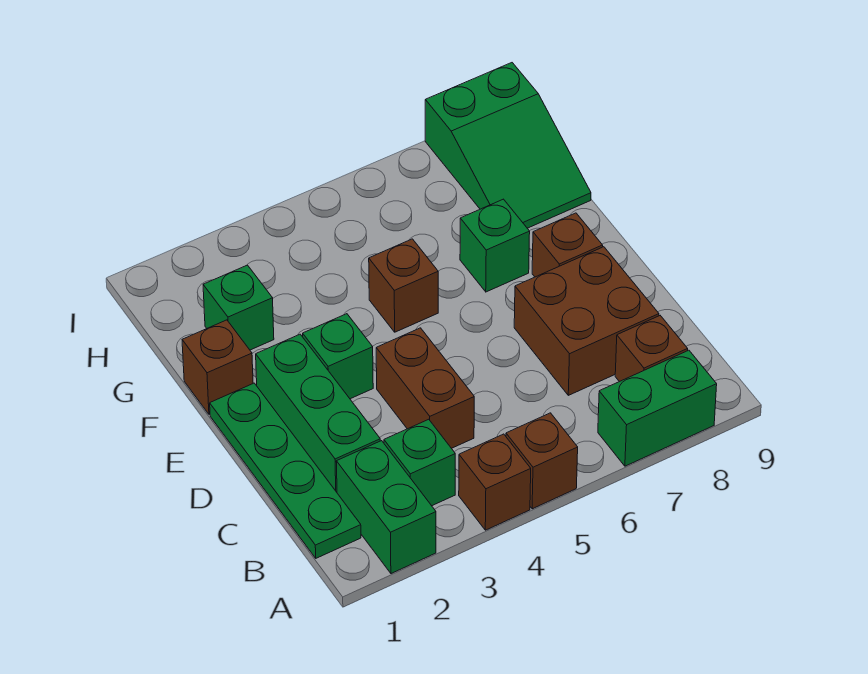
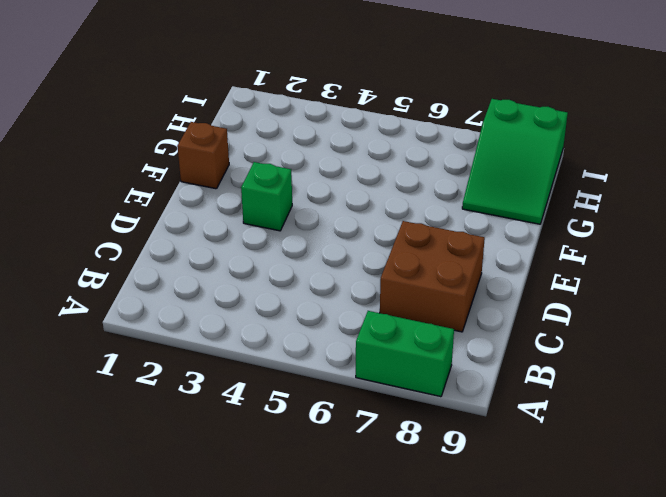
none -> green 1x2 brick [336,441,436,574]
none -> brown 1x1 brick [459,434,531,530]
none -> brown 1x1 brick [506,413,578,509]

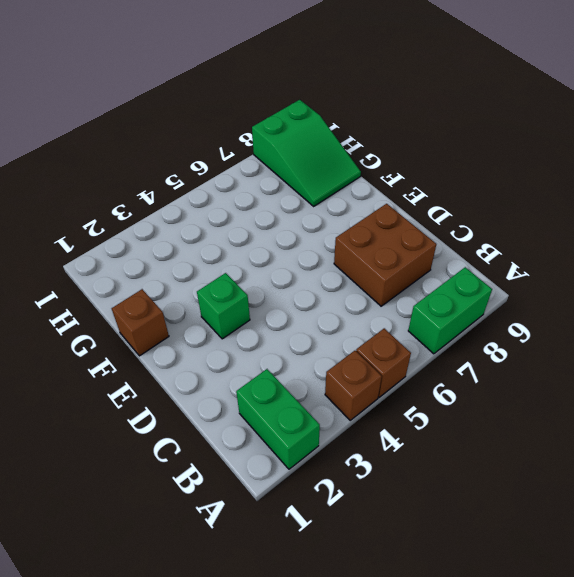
none -> green 1x4 plate [210,383,361,558]
none -> green 1x1 brick [384,419,455,506]
none -> brown 1x1 brick [615,316,688,382]

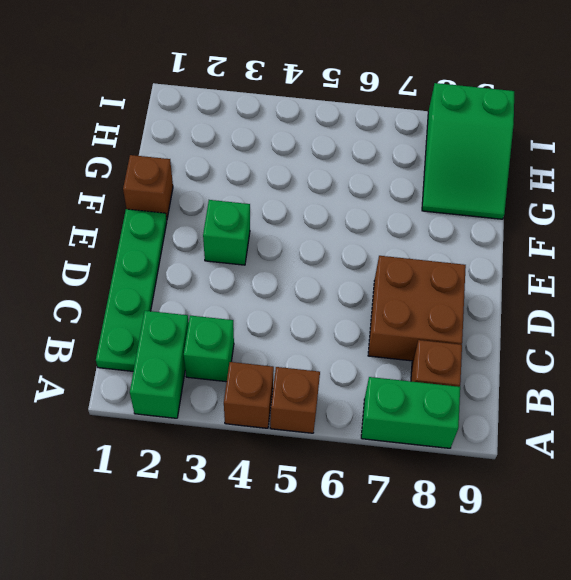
none -> green 1x3 brick [256,334,380,492]
none -> brown 1x2 brick [376,328,474,448]
none -> brown 1x1 brick [532,213,603,277]

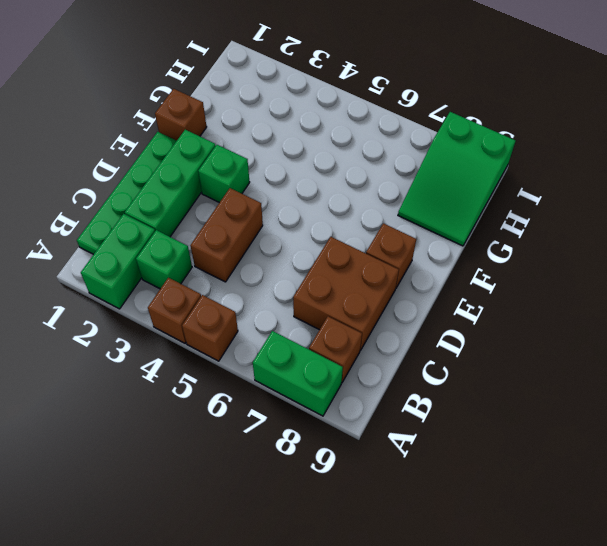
none -> brown 1x1 brick [369,239,438,332]
none -> green 1x1 brick [460,199,530,292]
none -> green 1x1 brick [203,265,274,350]

